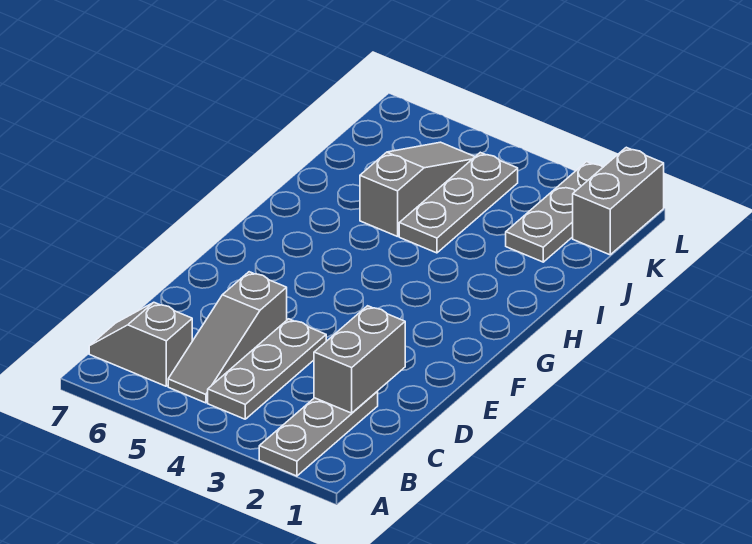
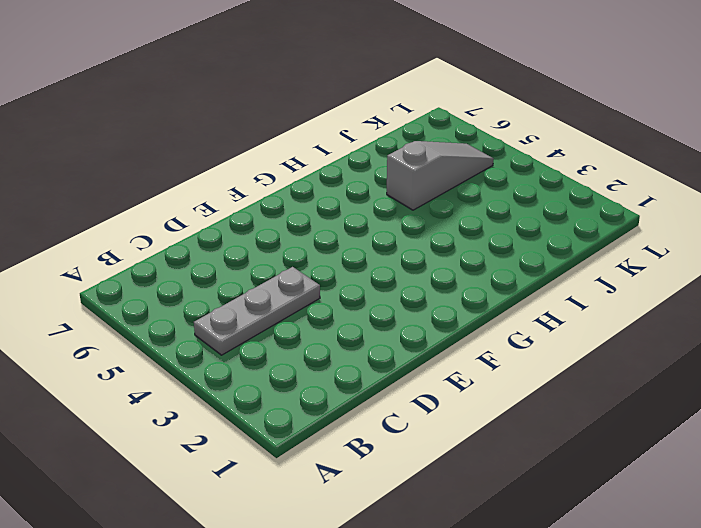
none -> grey 1x3 plate [259,391,378,476]
none -> grey 1x3 slope [168,272,287,403]

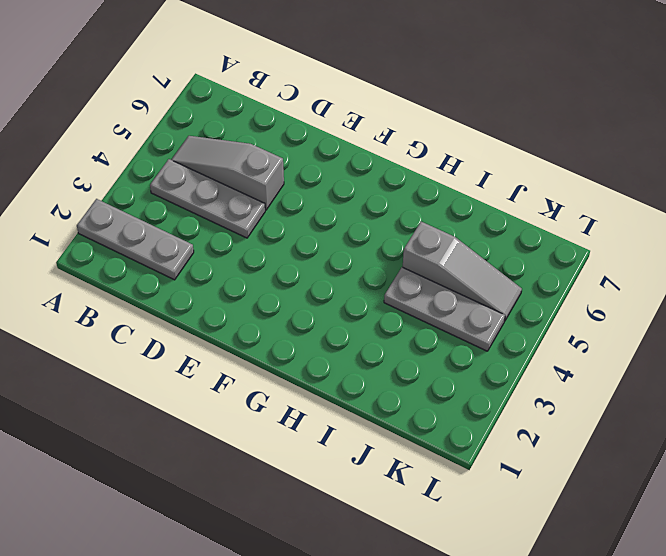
none -> grey 1x2 slope [89,303,192,386]
none -> grey 1x3 plate [506,162,603,262]

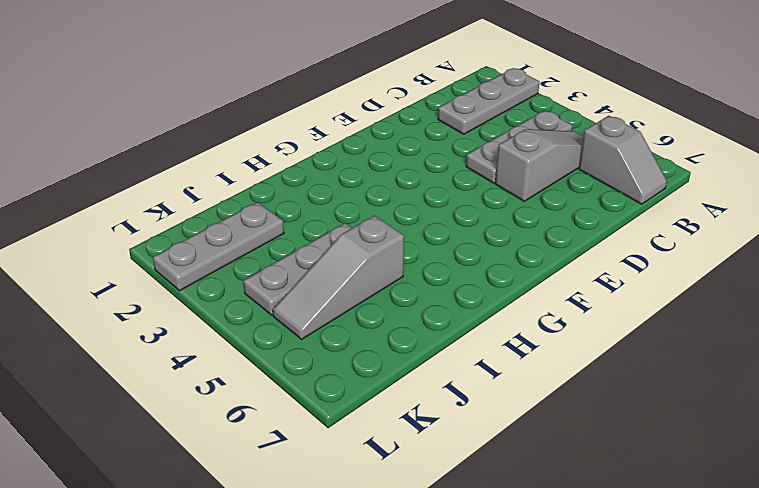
none -> grey 1x2 brick [573,147,664,255]
none -> grey 1x2 brick [314,306,405,413]

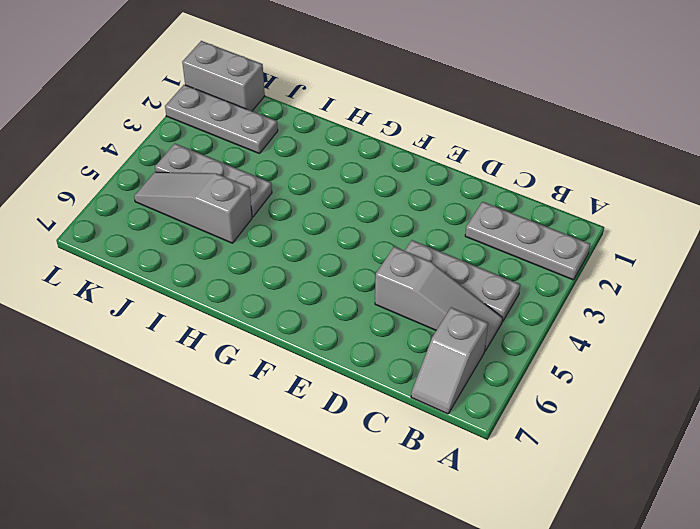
none -> grey 1x2 brick [314,306,405,413]

